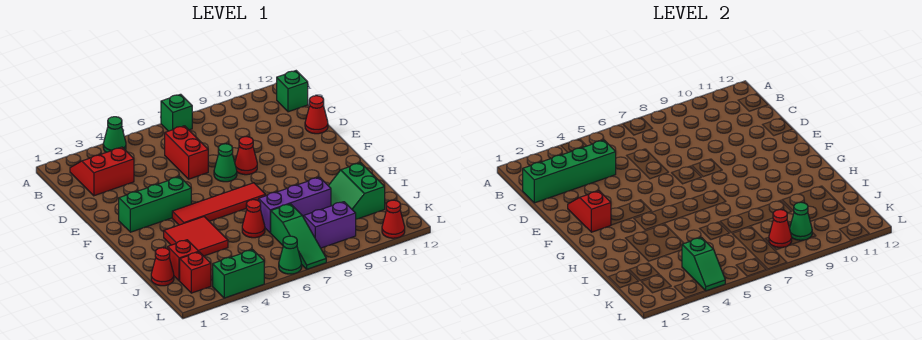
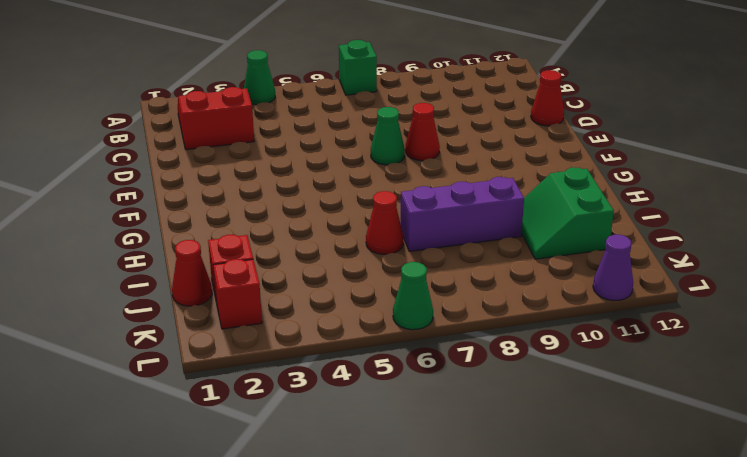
purple 1x1 cone [593,235,633,300] -> red 1x1 cone [382,200,405,238]
none -> green 1x1 brick [277,71,308,112]
none -> red 1x2 brick [165,126,208,179]
none -> green 1x3 brick [119,177,191,232]

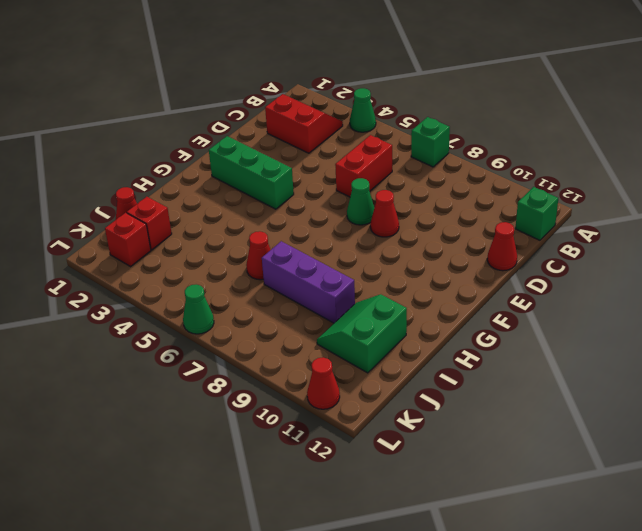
none -> red 1x4 tile [172,183,265,225]
none -> red 2x2 tile [164,217,228,256]
none -> green 1x3 slope [271,204,326,269]

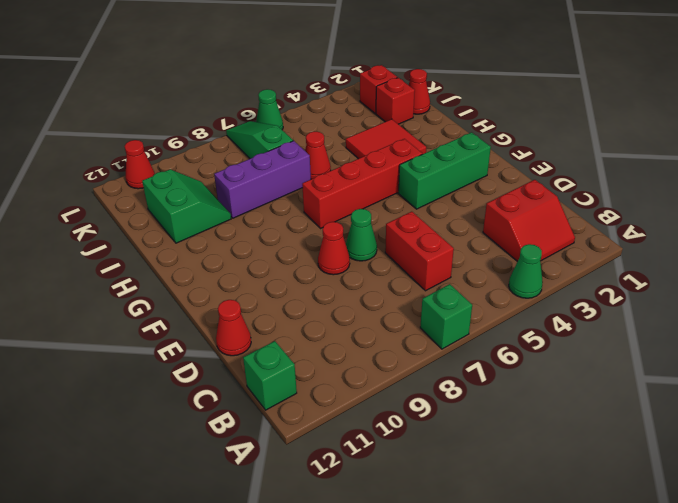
red 1x4 brick [302,139,422,229] -> red 1x4 tile [172,183,265,225]
none -> purple 1x2 brick [304,202,356,248]
none -> green 1x2 brick [213,250,264,298]
none -> green 1x4 brick [523,140,616,203]

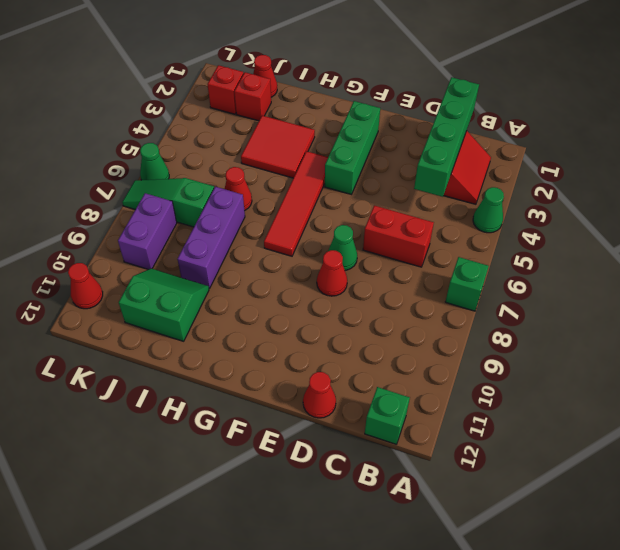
none -> green 1x2 brick [213,250,264,298]
none -> red 1x2 slope [568,191,611,232]
none -> green 1x2 slope [682,238,725,291]

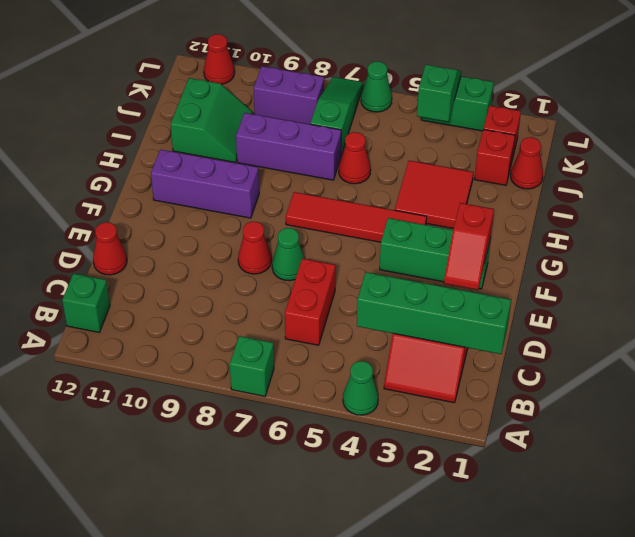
purple 1x3 brick [151,150,259,218] -> none
none -> red 1x1 cone [769,210,792,247]
none -> green 1x1 cone [790,202,812,240]

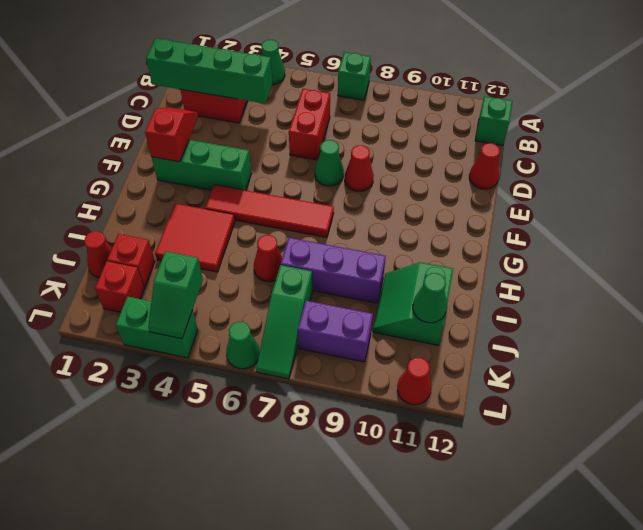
green 1x1 cone [413,273,447,323] -> green 1x1 cone moved to [790,202,812,240]
none -> red 1x1 cone [769,210,792,247]

